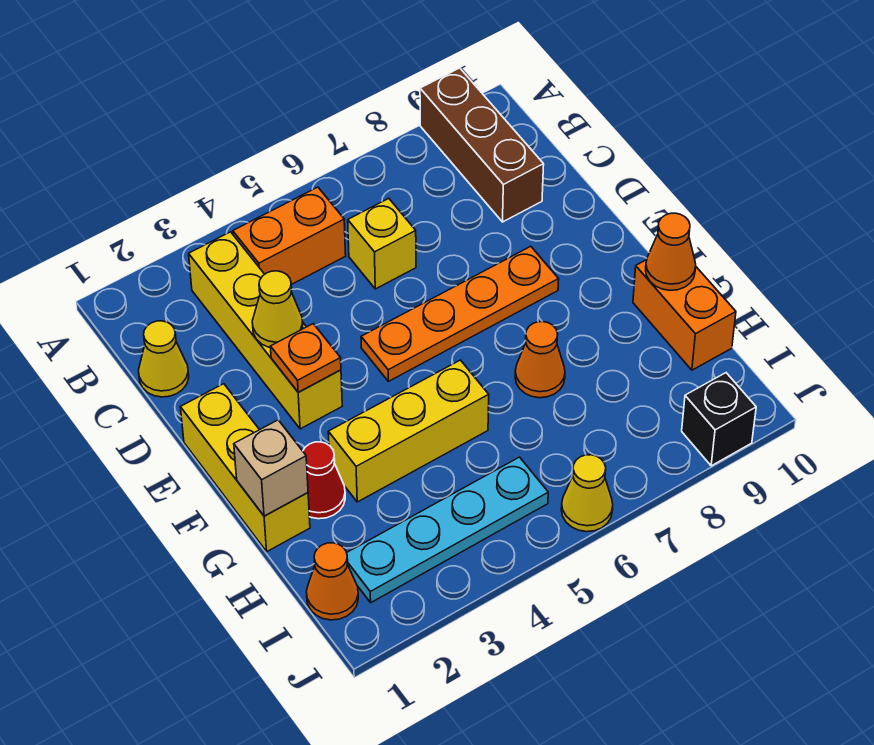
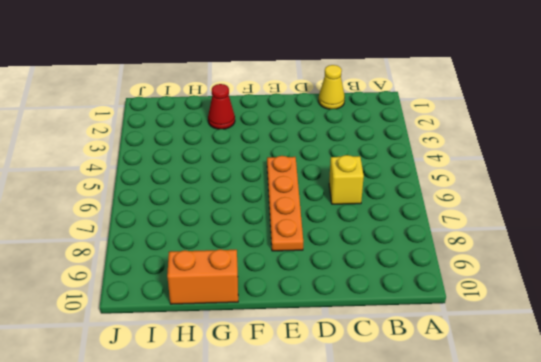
none -> brown 1x3 brick [420,68,544,222]
none -> yellow 1x4 brick [189,232,342,429]
none -> orange 1x2 brick [233,187,346,285]

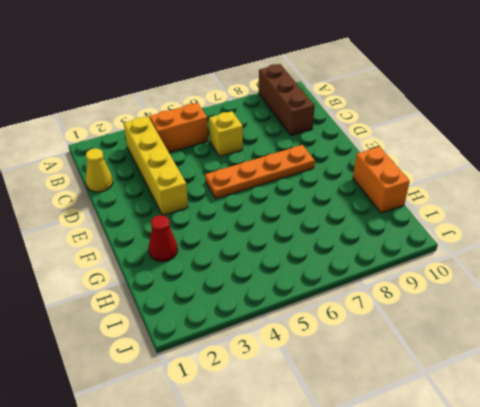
none -> yellow 1x3 brick [180,384,310,551]
none -> yellow 1x3 brick [328,360,489,502]
none -> orange 1x1 cone [515,322,565,398]

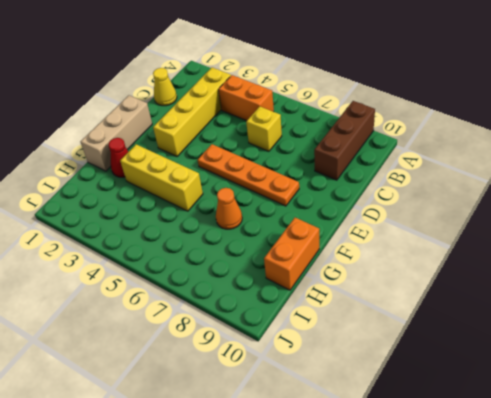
tan 1x3 brick [80,95,152,171] -> yellow 1x3 brick [180,384,310,551]
none -> orange 1x1 cone [306,543,358,620]
none -> cyan 1x4 plate [347,457,548,602]
none -> yellow 1x1 cone [561,455,613,532]

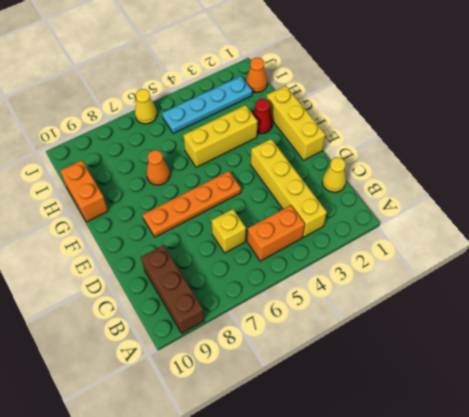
none -> black 1x1 brick [682,373,756,466]
none -> yellow 1x1 cone [252,271,303,348]
none -> orange 1x1 plate [270,324,341,392]

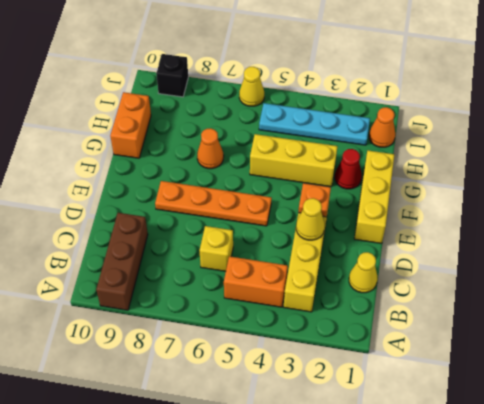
none -> tan 1x1 brick [234,420,308,516]
none -> orange 1x1 cone [646,213,696,290]

